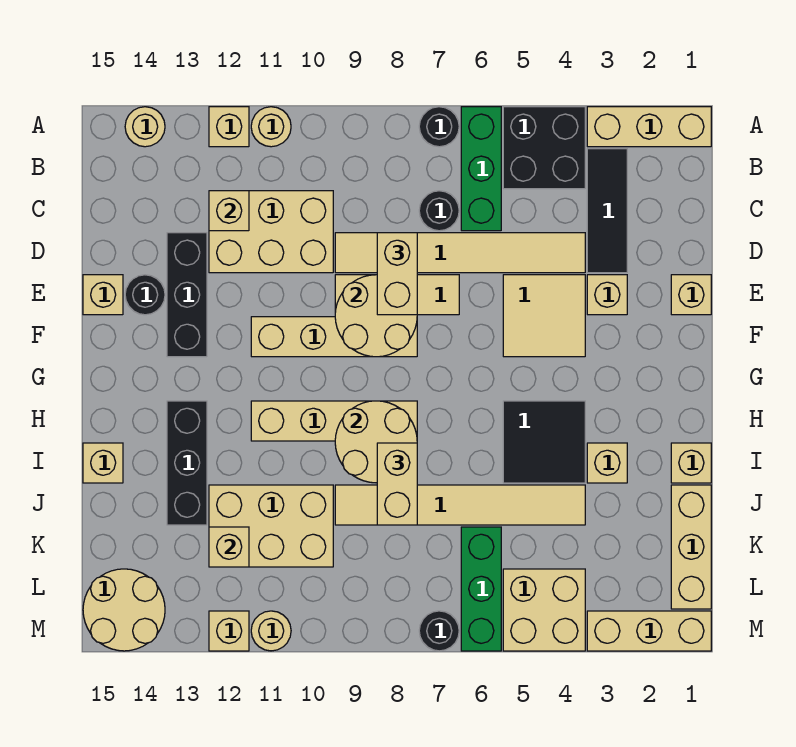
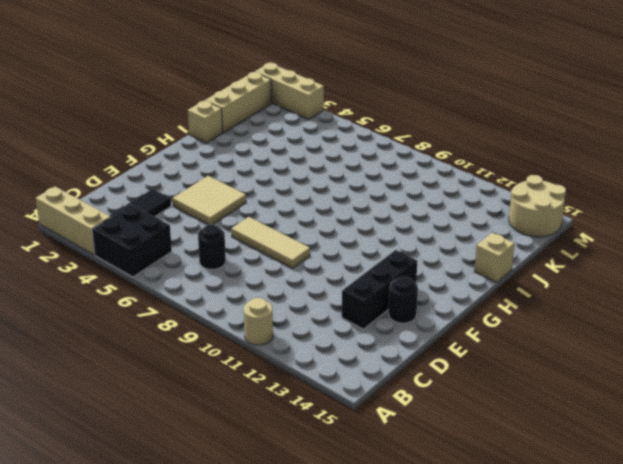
none -> green 1x3 brick [461,107,501,231]
none -> black 1x1 round brick [419,107,459,147]
none -> tan 1x1 brick [209,107,249,147]
none -> tan 1x1 round brick [125,107,165,147]

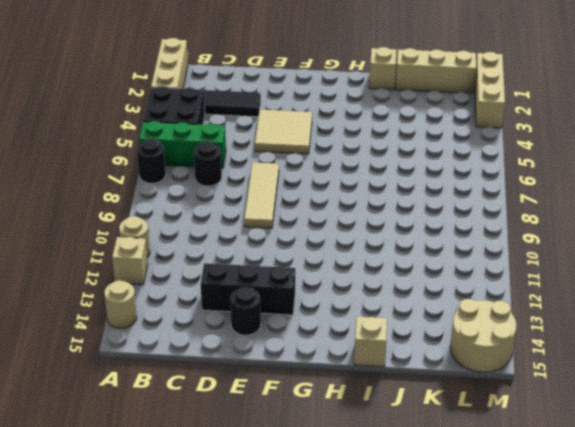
none -> tan 2x3 brick [209,191,333,273]
none -> tan 1x6 tile [335,233,585,273]
none -> tan 1x1 brick [671,275,711,315]
none -> tan 1x1 brick [587,275,627,315]

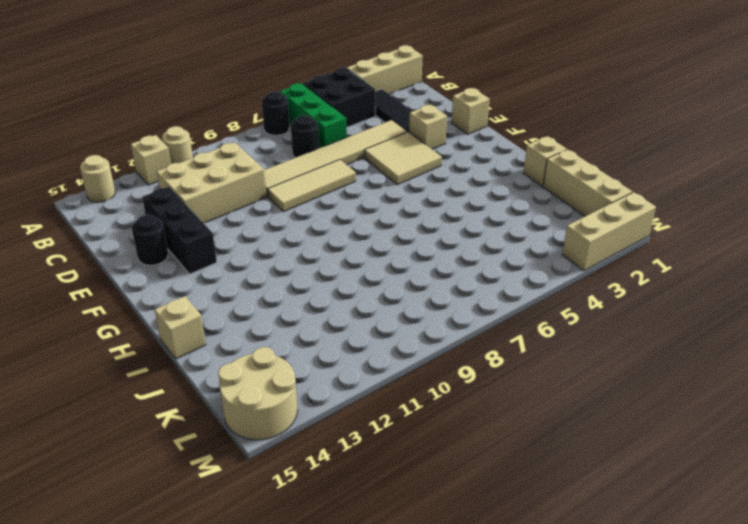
none -> tan 1x1 brick [83,275,123,315]
none -> tan 1x4 brick [251,317,417,357]
none -> black 2x2 tile [503,401,585,483]
none -> tan 1x4 brick [251,401,417,441]

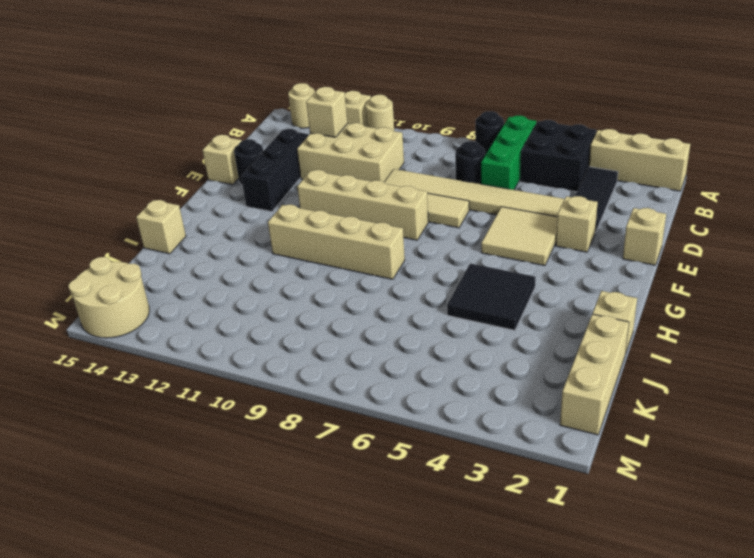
none -> black 1x3 brick [167,401,207,525]
none -> tan 1x1 brick [587,443,627,483]
none -> tan 1x6 tile [335,485,585,525]
none -> tan 2x3 brick [209,485,333,567]

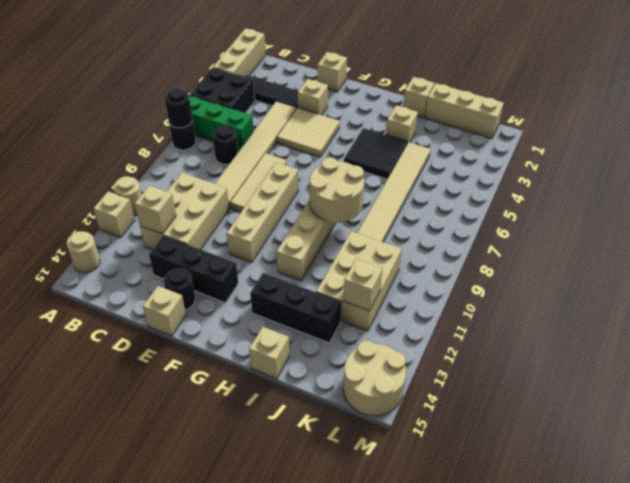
black 1x1 round brick [165,88,192,128] -> black 1x1 round brick moved to [419,611,459,651]
none -> green 1x3 brick [461,527,501,651]
none -> tan 2x2 brick [503,569,585,651]
none -> tan 1x3 brick [587,611,711,651]
none -> tan 1x1 round brick [251,611,291,651]

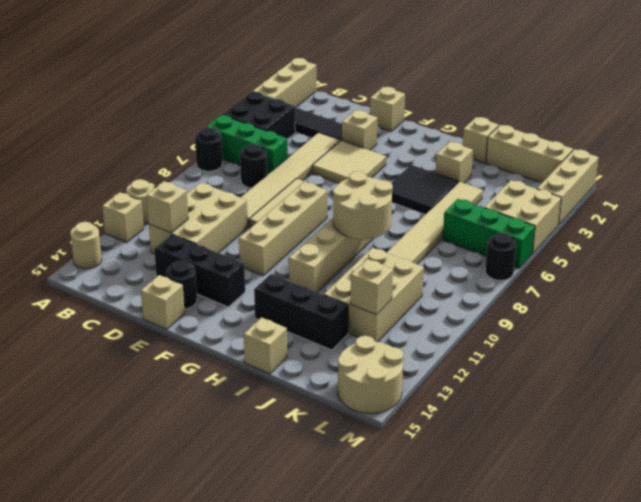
none -> tan 1x1 round brick [251,611,291,651]
none -> tan 1x1 brick [209,611,249,651]
none -> tan 2x2 round brick [335,275,417,357]
none -> tan 1x2 brick [377,233,417,315]

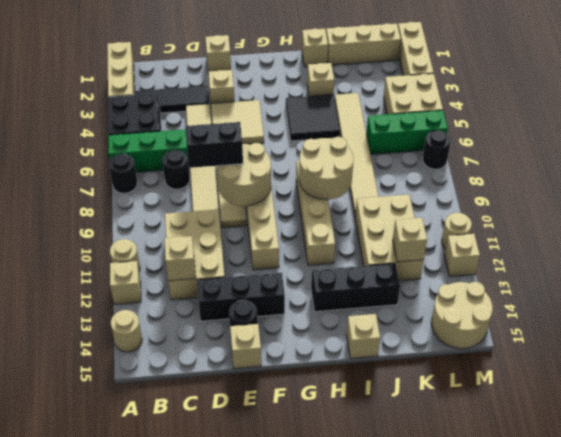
black 1x2 brick [186,122,243,168] -> tan 1x2 brick [377,233,417,315]
none -> tan 1x2 brick [377,443,417,525]

